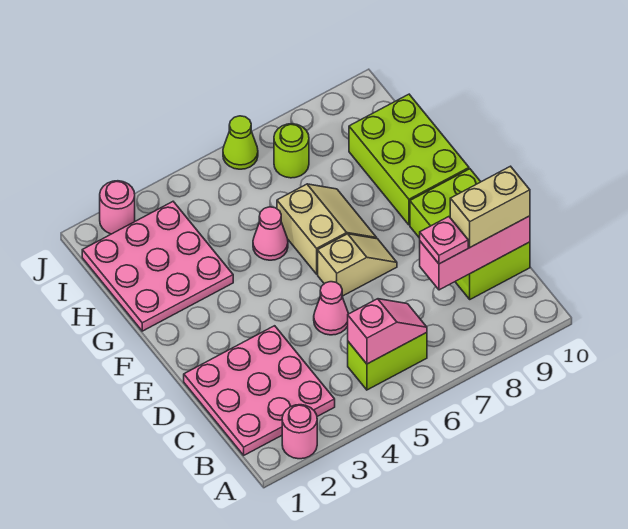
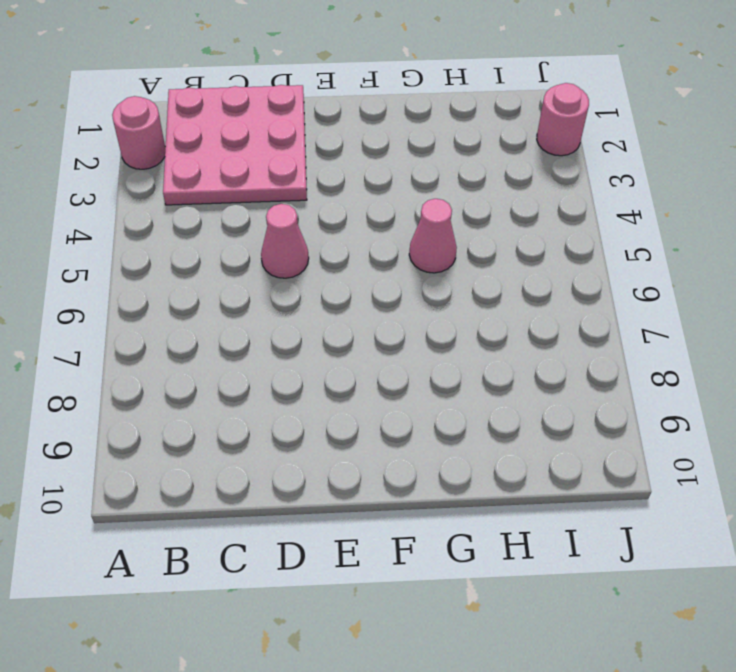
none -> lime 1x2 brick [348,333,427,390]
none -> lime 2x3 brick [410,169,530,299]
none -> tan 1x2 slope [318,234,397,296]

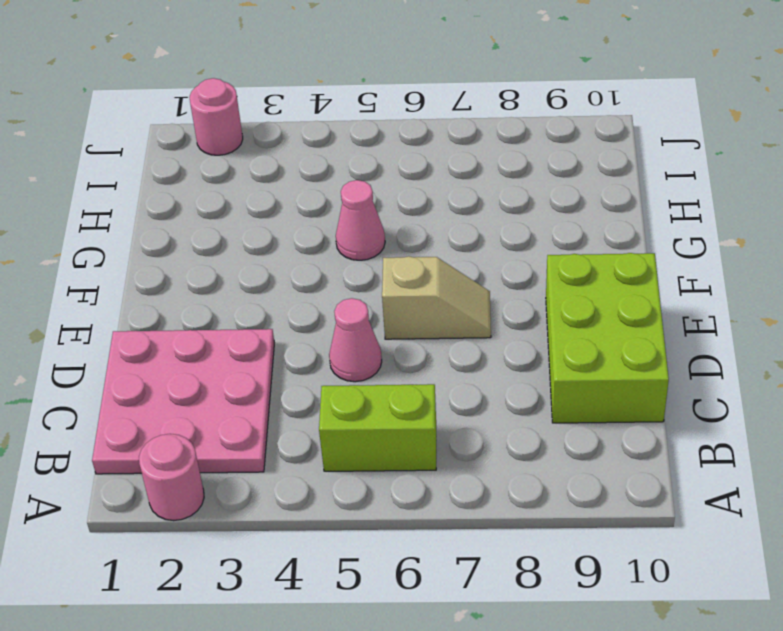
none -> tan 2x2 slope [277,184,377,274]
none -> lime 2x3 brick [349,94,469,225]
none -> pink 3x3 plate [82,202,233,331]

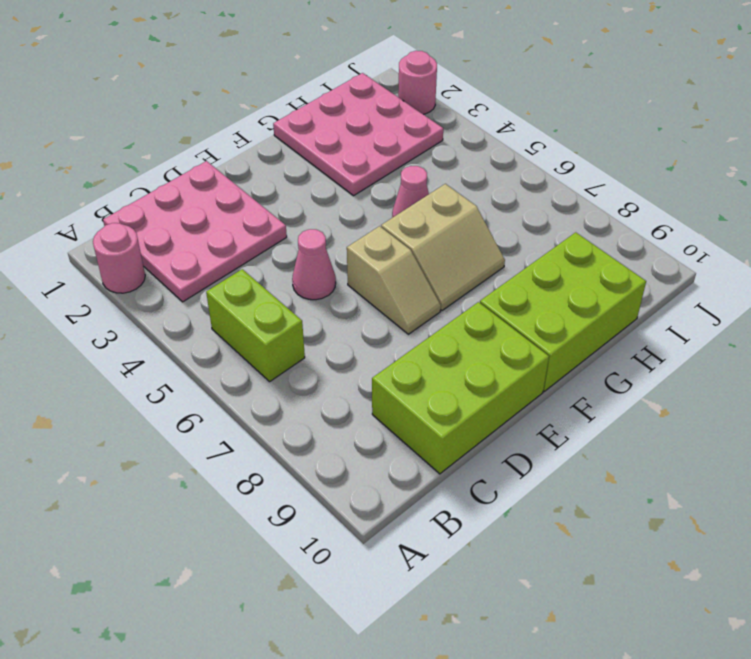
none -> lime 1x1 round brick [274,124,309,178]
none -> lime 1x1 cone [223,116,258,169]
none -> pink 1x2 slope [348,299,427,364]

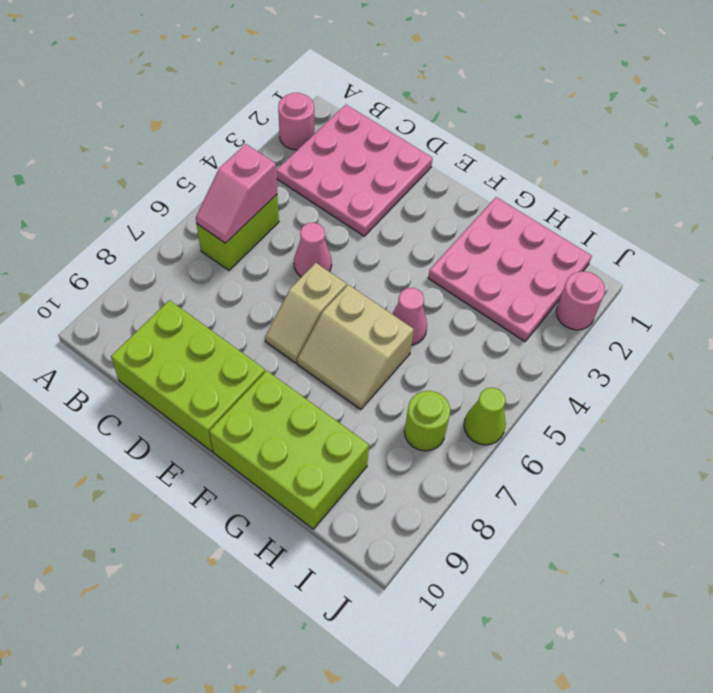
none -> pink 1x3 brick [420,216,530,290]
none -> pink 1x1 plate [420,217,468,264]
none -> tan 1x2 brick [450,166,530,247]

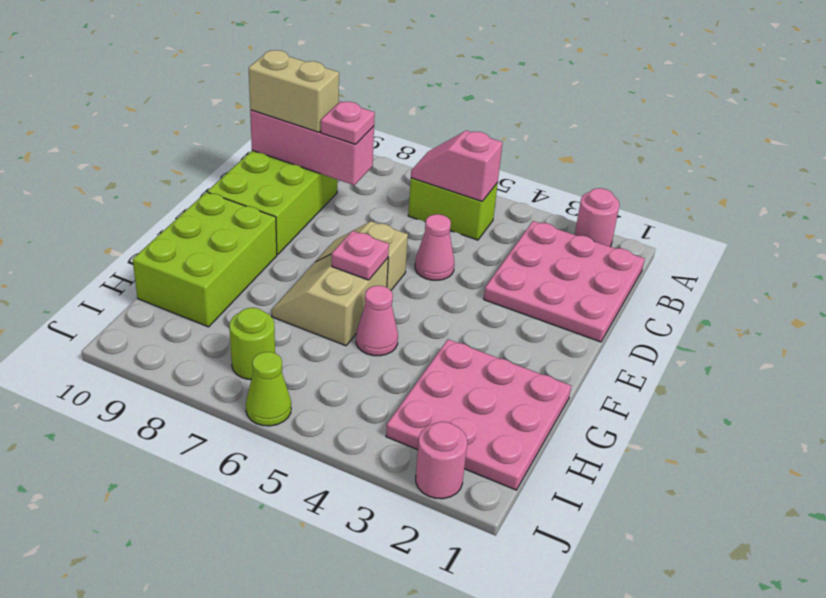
pink 1x1 plate [332,231,389,280] -> none

